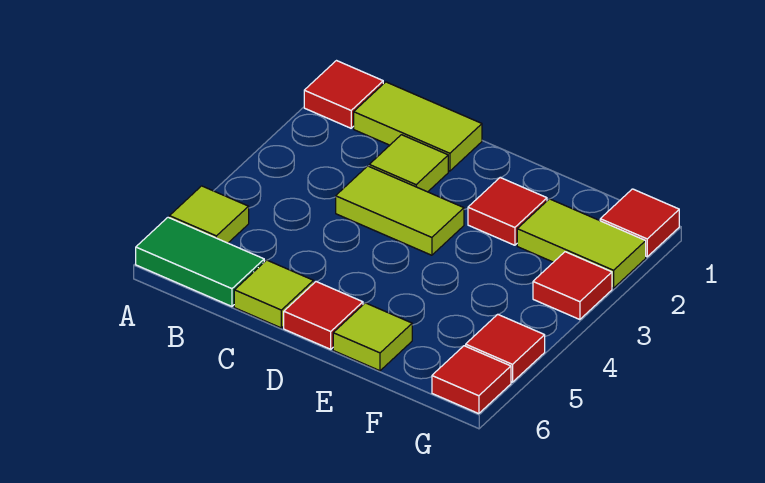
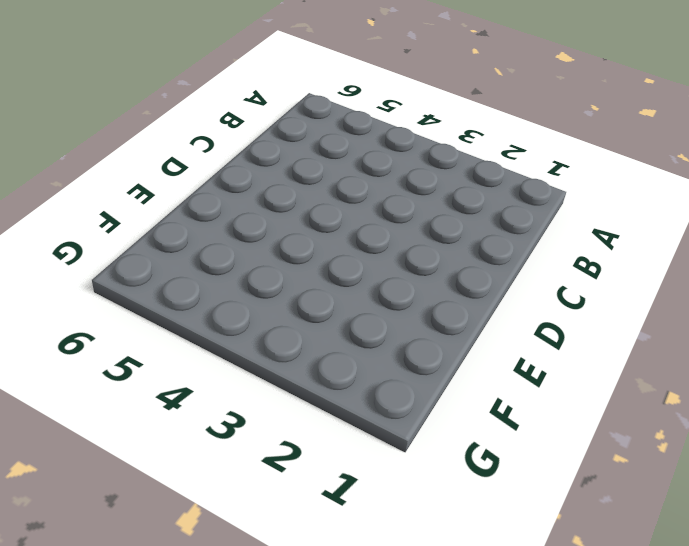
none -> red 1x1 tile [304,61,383,128]
none -> lime 1x1 tile [169,186,249,243]
none -> green 1x2 tile [136,217,264,306]

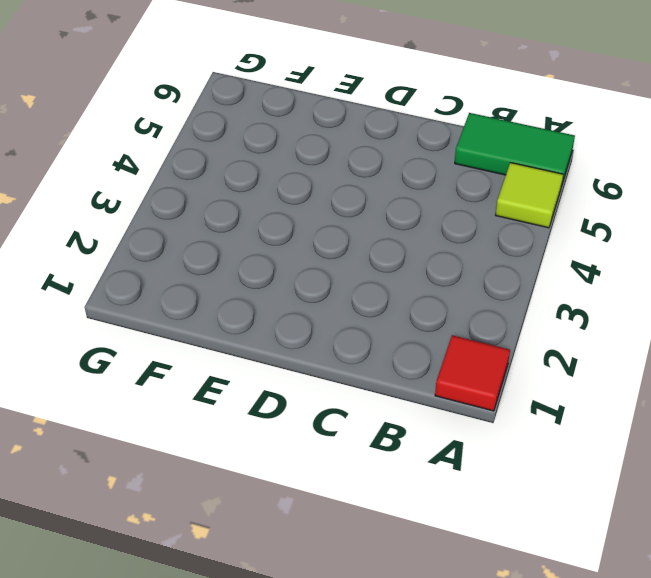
none -> lime 1x2 tile [354,82,482,171]
none -> lime 1x1 tile [369,135,448,192]
none -> lime 1x2 tile [336,166,464,255]

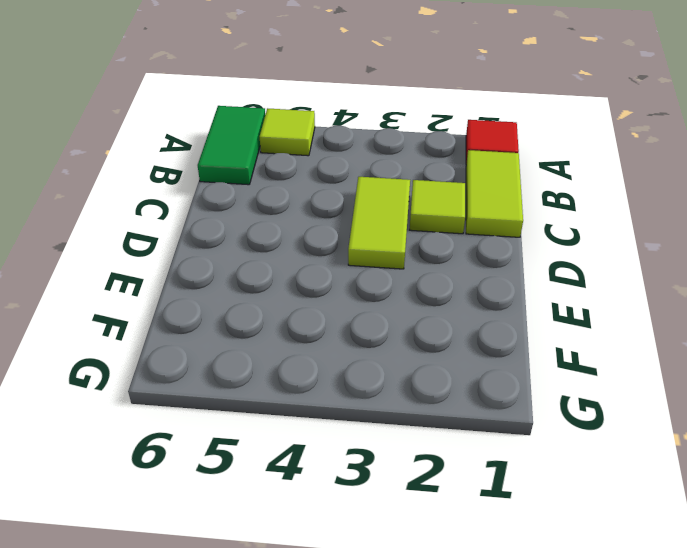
none -> lime 1x1 tile [234,260,314,328]
none -> red 1x1 tile [284,282,363,349]
none -> red 1x1 tile [468,177,547,245]

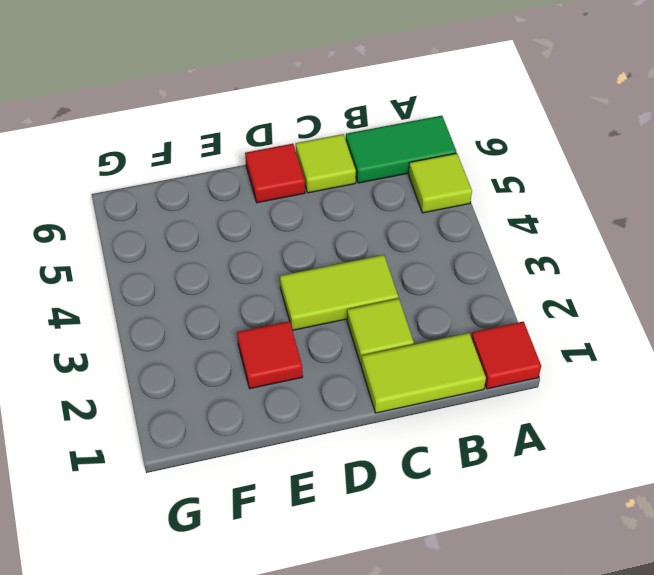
none -> lime 1x1 tile [333,303,412,371]
none -> lime 1x2 tile [517,199,646,288]
none -> red 1x1 tile [600,189,679,257]

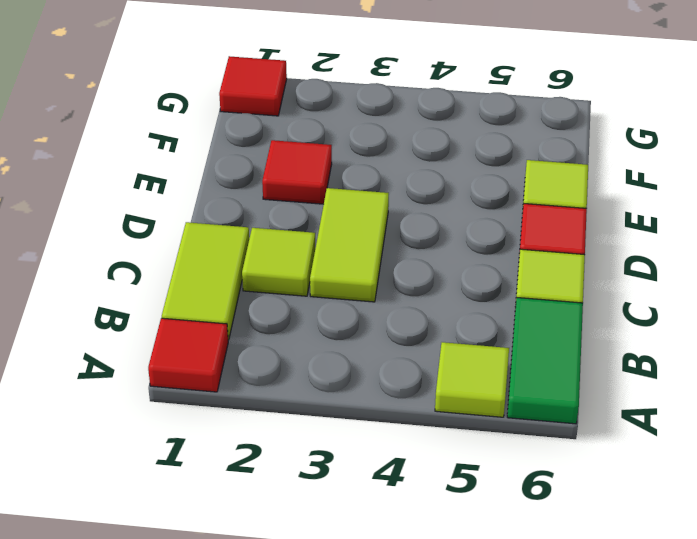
none -> lime 1x2 tile [517,199,646,288]
none -> red 1x1 tile [533,252,612,320]
none -> red 1x1 tile [466,314,545,382]

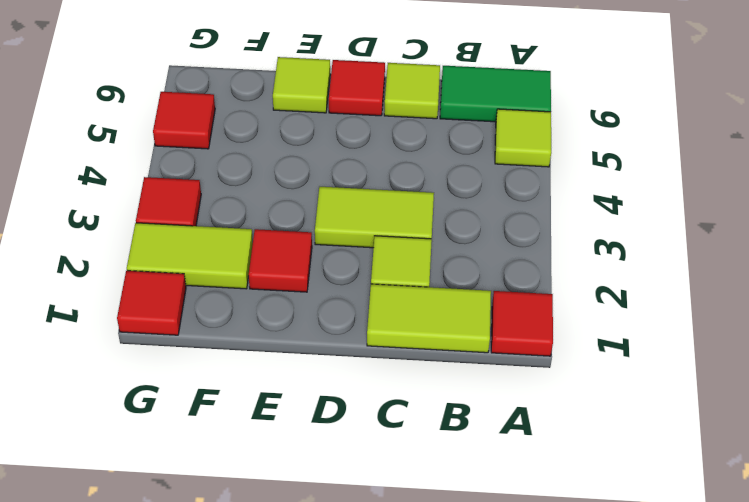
none -> red 1x1 tile [432,346,511,414]

